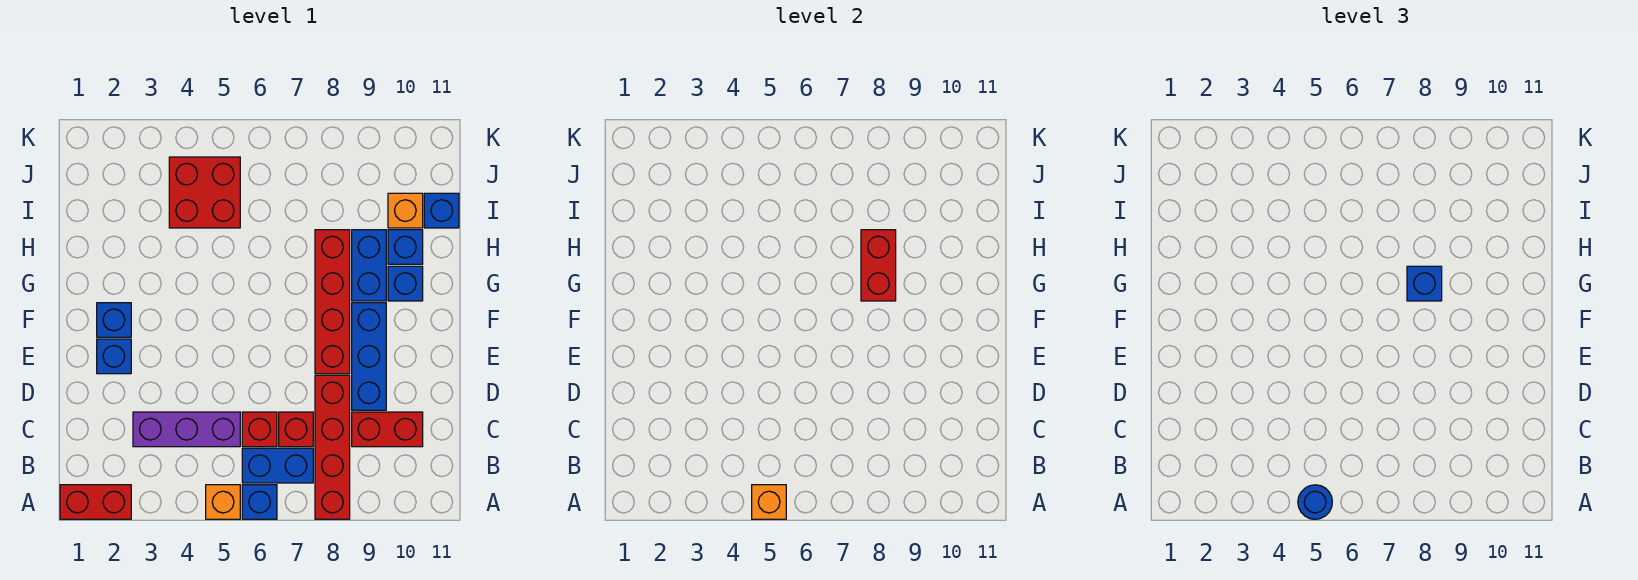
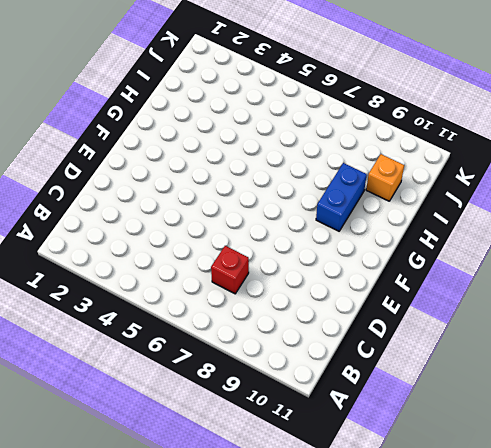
none -> red 1x2 brick [60,485,131,519]
none -> orange 1x1 brick [206,485,240,519]
none -> blue 1x1 brick [242,485,277,519]

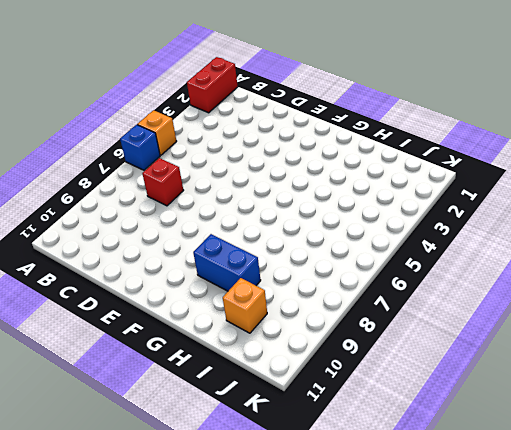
none -> red 1x4 brick [315,375,350,519]
none -> blue 1x2 brick [242,448,313,483]
none -> purple 1x3 brick [133,412,240,447]

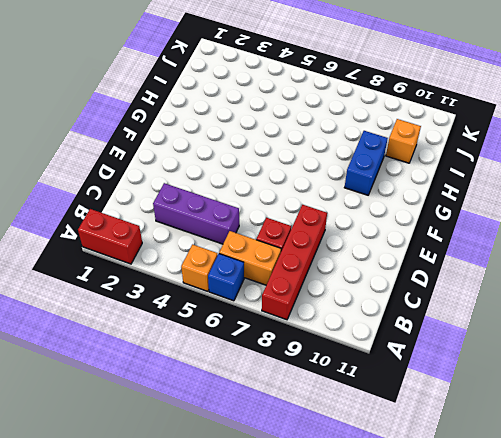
orange 1x2 brick [219,231,281,285] -> blue 1x2 brick [242,448,313,483]
none -> red 1x1 brick [242,412,277,447]
none -> red 1x2 brick [352,412,423,447]
none -> blue 1x3 brick [352,303,386,410]

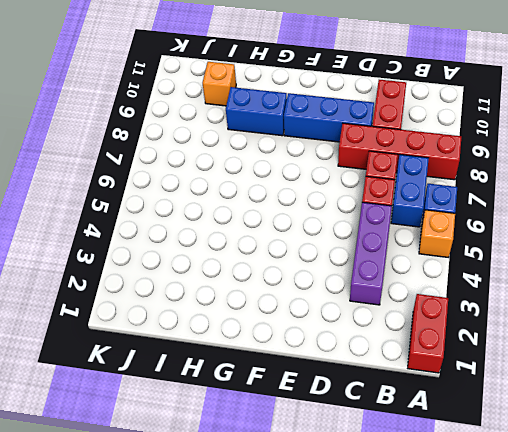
none -> blue 1x1 brick [97,339,131,374]
none -> red 1x4 brick [315,230,350,374]
none -> blue 1x1 brick [97,303,131,337]

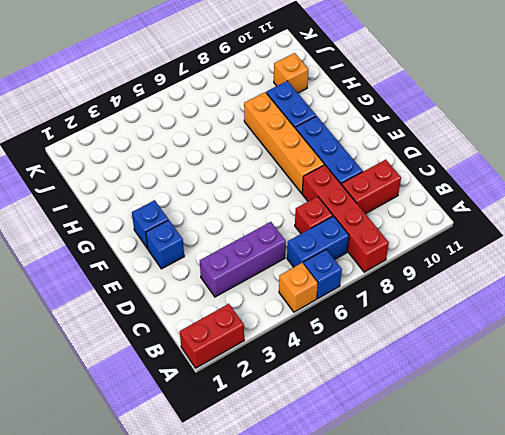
orange 1x4 brick [244,92,324,193] -> red 1x4 brick [315,230,350,374]
none -> red 1x1 brick [242,412,277,447]
none -> blue 1x1 brick [388,266,423,301]
none -> blue 1x1 brick [388,230,423,264]

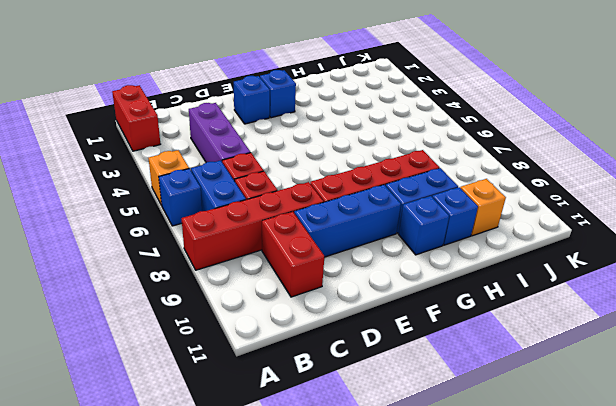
none -> red 2x2 brick [169,157,240,228]
none -> blue 1x1 brick [424,193,459,228]
none -> orange 1x1 brick [752,485,786,519]

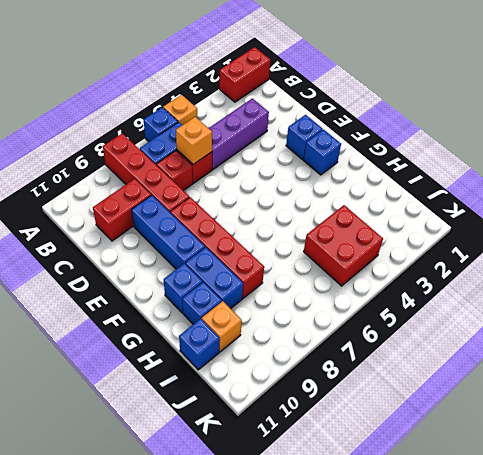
orange 1x1 brick [176,117,212,164] -> orange 1x1 brick moved to [752,485,786,519]
none -> red 1x2 brick [861,230,896,301]
none -> blue 1x1 round brick [1298,485,1332,519]
none -> blue 1x1 brick [1407,266,1442,301]

